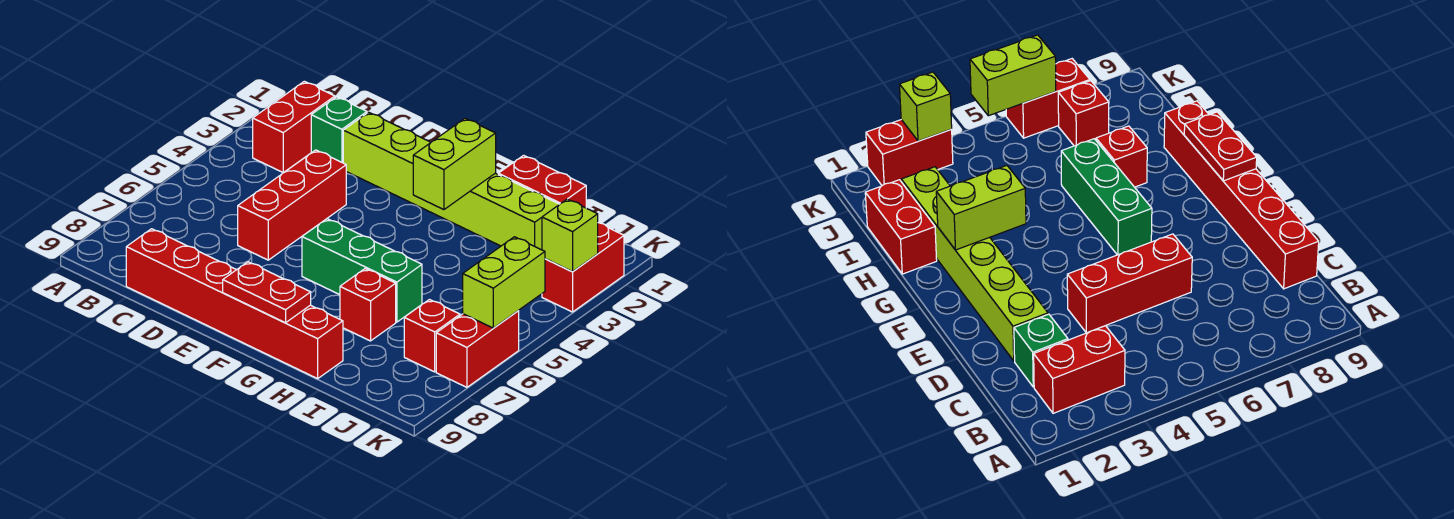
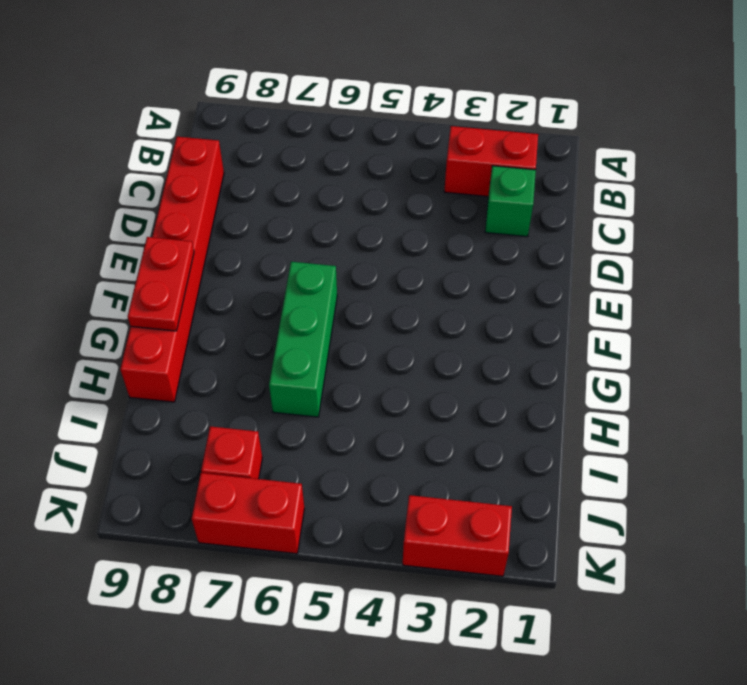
none -> lime 1x6 brick [343,112,559,250]
none -> red 1x3 brick [238,150,346,260]
none -> red 1x2 brick [498,155,586,208]

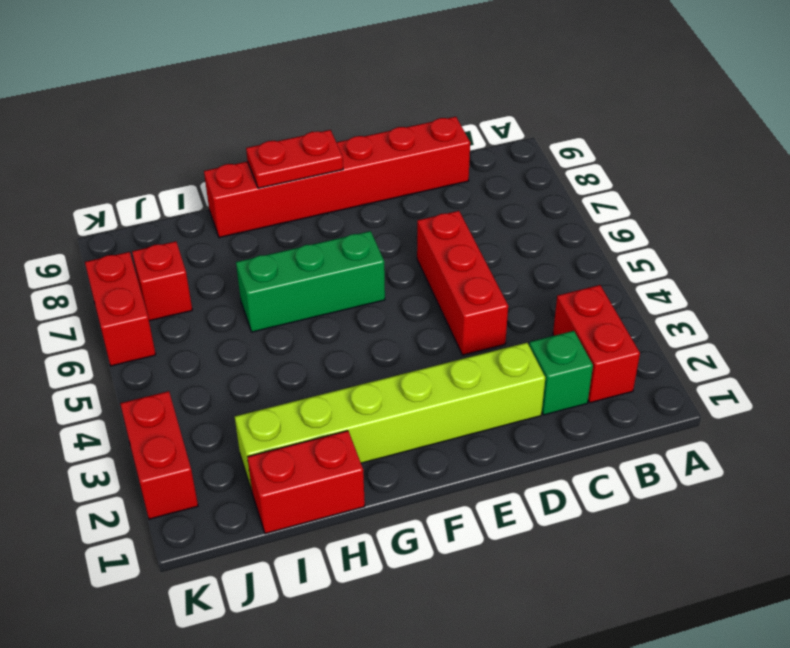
none -> red 1x1 brick [340,269,396,341]
none -> lime 1x2 brick [413,118,496,210]
none -> lime 1x1 brick [542,199,598,272]

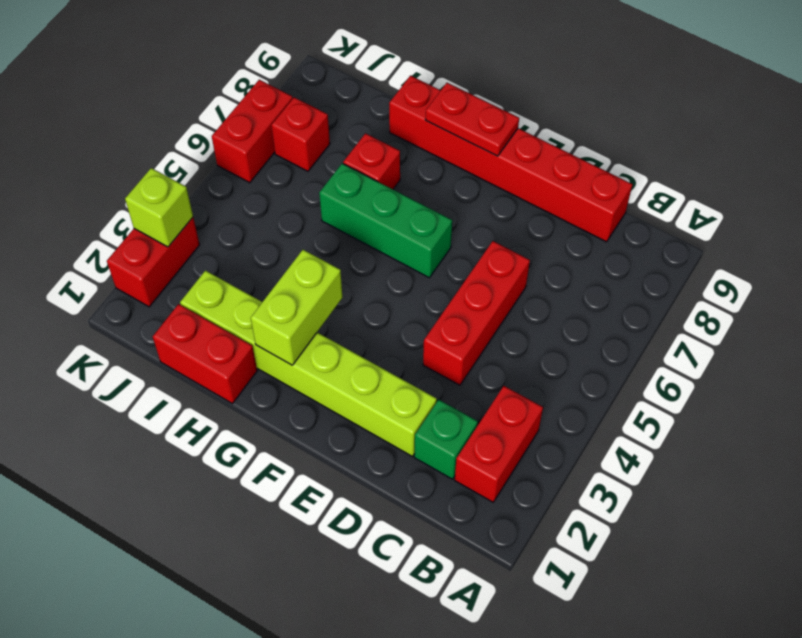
none -> lime 1x2 brick [463,237,545,328]

